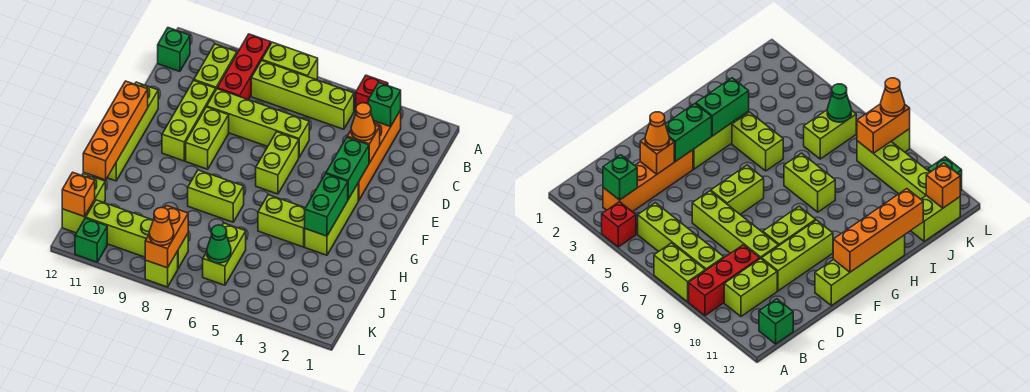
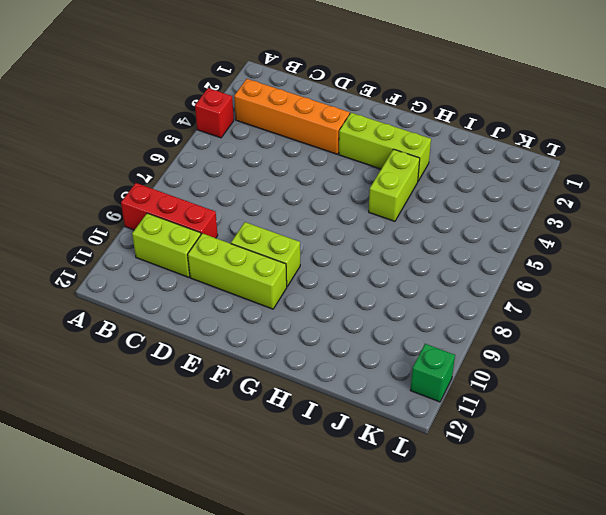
none -> lime 1x2 brick [262,42,318,79]
none -> lime 1x4 brick [251,61,354,129]
none -> green 1x1 brick [158,28,190,72]
none -> lime 1x4 brick [207,89,309,157]

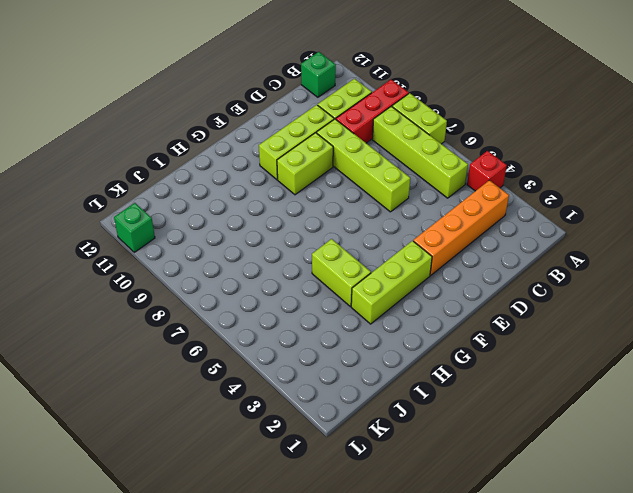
none -> lime 1x2 brick [256,132,299,194]
none -> lime 1x4 brick [107,82,158,181]
none -> lime 1x2 brick [188,170,244,222]
none -> lime 1x2 brick [203,223,246,285]

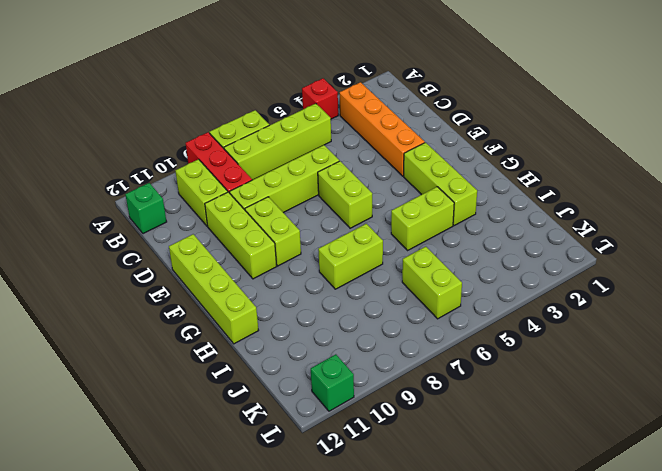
none -> lime 1x2 brick [62,173,105,233]
none -> lime 1x4 brick [86,200,188,268]
none -> lime 1x1 brick [145,251,178,287]
none -> green 1x1 brick [368,82,401,127]

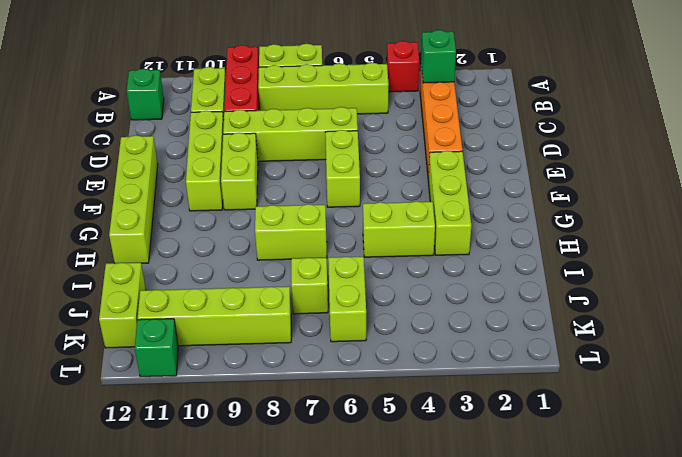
lime 1x1 brick [291,258,328,314] -> lime 1x1 brick moved to [145,251,178,287]
none -> orange 1x1 brick [347,125,380,163]
none -> green 1x2 brick [326,137,369,199]
none -> orange 1x4 brick [83,81,148,180]
none -> green 1x2 brick [305,174,348,236]

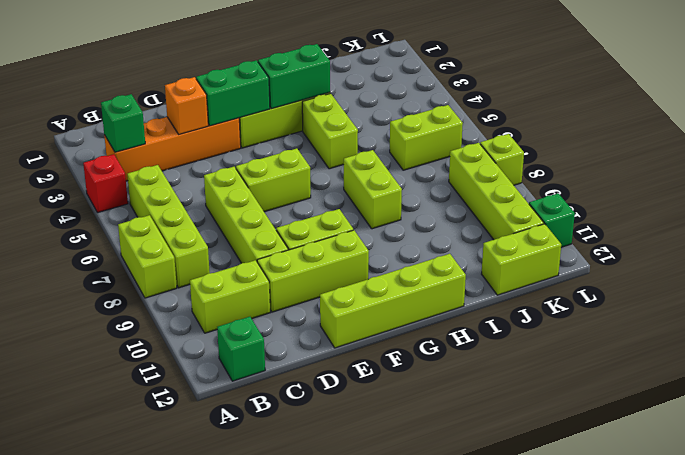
none -> red 1x3 brick [217,34,271,99]
none -> orange 1x4 brick [83,81,148,180]
none -> green 1x1 cone [207,225,231,263]
none -> orange 1x2 brick [145,205,188,268]

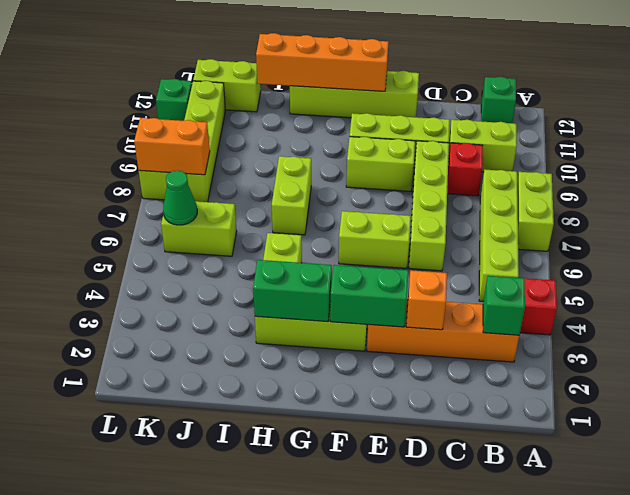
red 1x1 brick [447,143,483,196] -> red 1x3 brick [217,34,271,99]
none -> orange 1x1 brick [62,172,95,217]
none -> orange 1x1 cone [351,103,376,141]
none -> orange 1x1 cone [149,208,174,245]

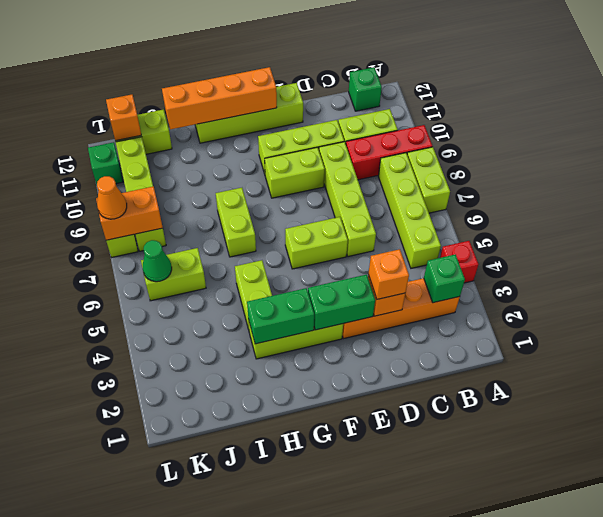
orange 1x1 brick [368,249,409,299] -> orange 1x1 cone [351,103,376,141]

